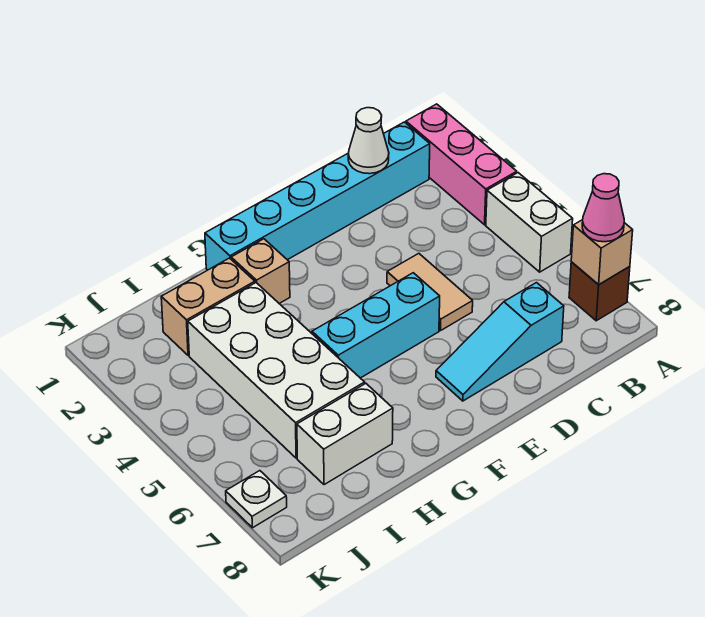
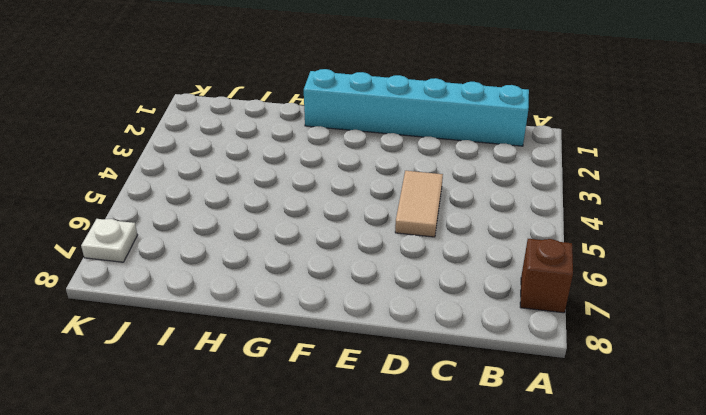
none -> pink 1x3 brick [406,104,517,225]
none -> white 1x2 brick [486,173,573,272]
none -> cyan 1x3 slope [436,283,564,401]

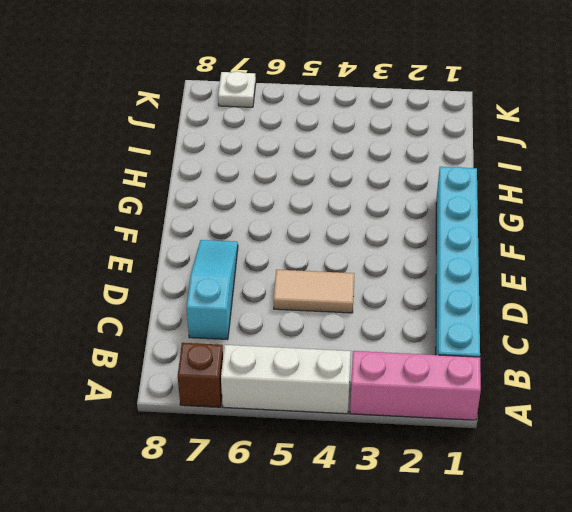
white 1x3 brick [221,345,351,414] -> white 1x2 brick [486,173,573,272]
none -> cyan 1x3 brick [312,273,440,378]
none -> tan 1x1 brick [231,239,290,303]
none -> tan 1x2 brick [161,258,255,356]

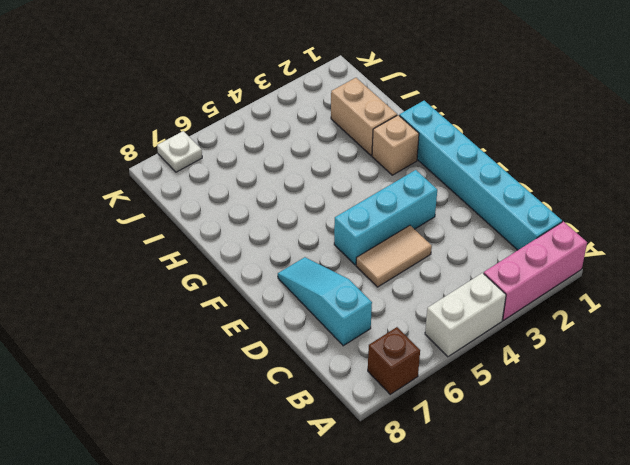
cyan 1x3 brick [334,170,437,265] -> cyan 1x3 brick turned to [312,273,440,378]
none -> white 2x4 brick [188,283,365,458]
none -> white 1x2 brick [297,383,393,485]
none -> tan 1x1 brick [571,220,633,285]

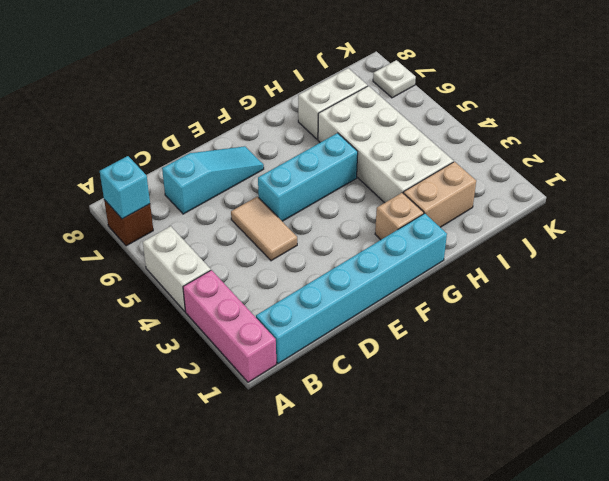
cyan 1x1 brick [100,156,150,219] -> tan 1x1 brick [571,220,633,285]
none -> white 1x1 cone [348,108,389,174]
none -> pink 1x1 cone [582,174,624,242]

